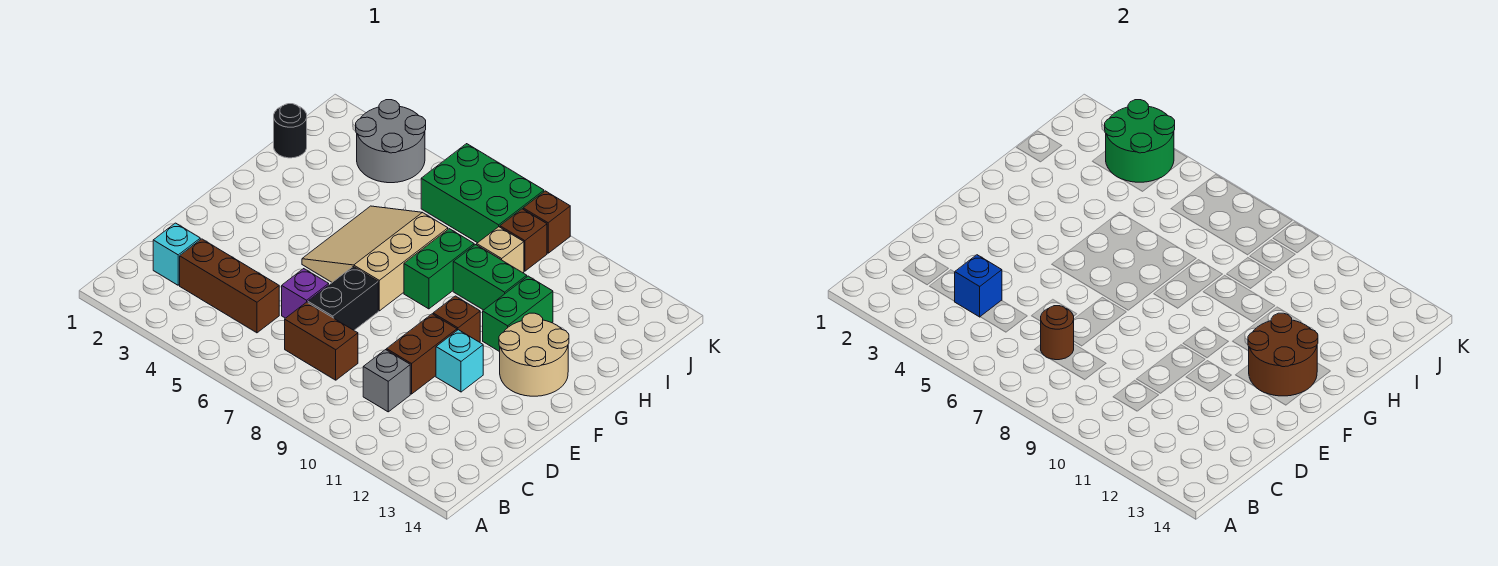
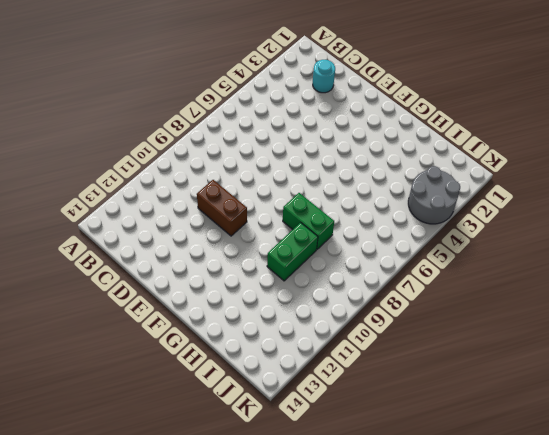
cyan 1x1 round brick [313,60,335,93] -> cyan 1x1 brick [153,223,200,285]
none -> brown 1x3 brick [180,239,279,333]
none -> brown 1x2 brick [285,302,358,380]
none -> grey 1x1 brick [363,350,410,412]

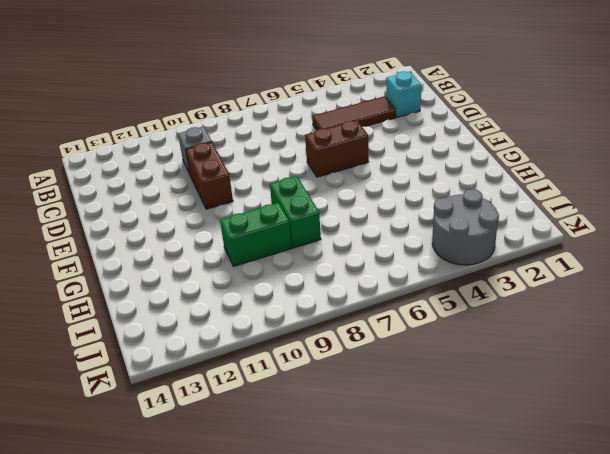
brown 1x3 tile [312,96,396,130] -> brown 1x3 brick [180,239,279,333]
brown 1x2 brick [305,120,369,177] -> brown 1x2 brick moved to [285,302,358,380]
none -> purple 1x1 brick [282,269,329,318]
none -> black 1x2 brick [308,266,378,330]
none -> cyan 1x1 brick [436,330,483,392]

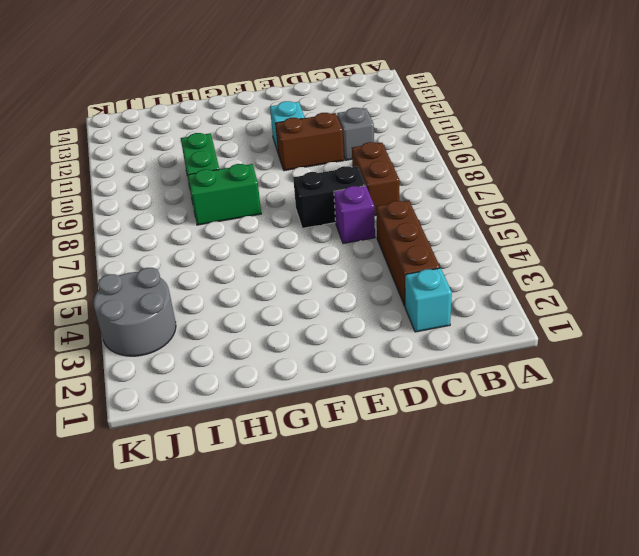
none -> tan 3x3 slope [302,206,448,311]
none -> brown 1x1 brick [433,296,480,342]
none -> tan 2x2 round brick [499,313,569,396]

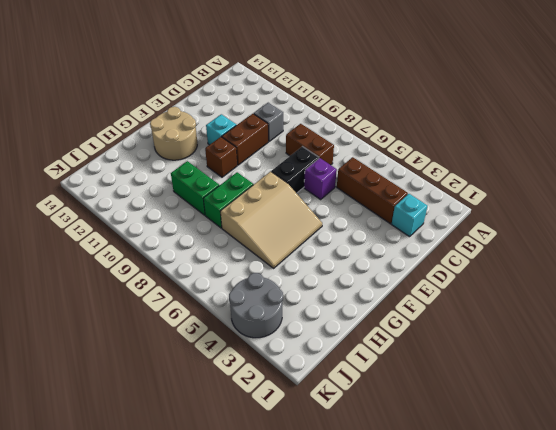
none -> green 1x2 brick [483,276,553,352]
none -> black 1x1 round brick [274,104,307,158]
none -> tan 1x1 brick [477,227,524,273]

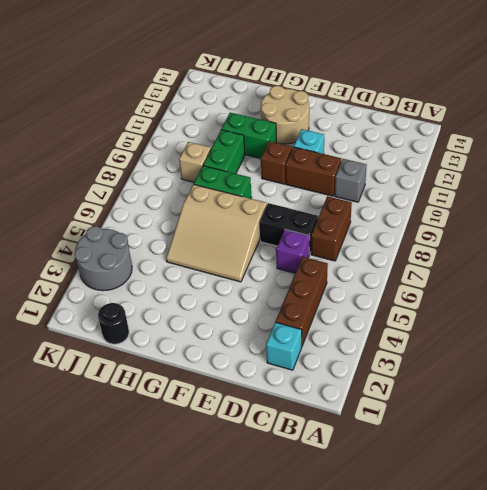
none -> green 2x3 brick [421,144,544,243]
none -> brown 1x1 brick [500,209,547,271]
none -> brown 1x1 brick [523,191,570,253]

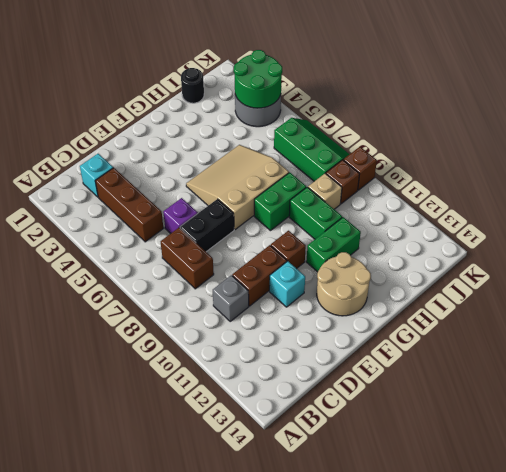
green 2x3 slope [274,118,350,181] -> green 2x3 brick [421,144,544,243]
none -> blue 1x1 brick [955,255,1002,317]
none -> brown 1x1 round brick [1041,306,1074,360]
none -> brown 2x2 round brick [1248,313,1318,396]

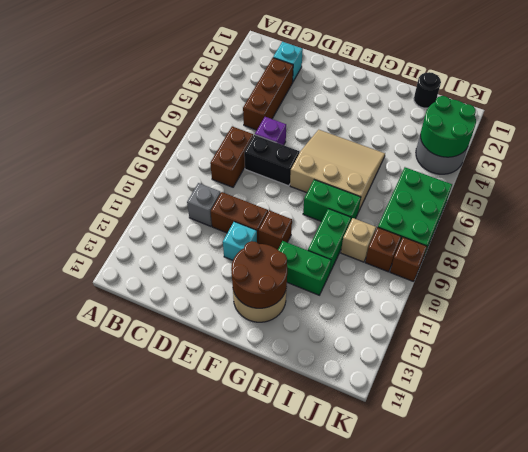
none -> blue 1x1 brick [955,255,1002,317]
none -> brown 1x1 round brick [1041,306,1074,360]

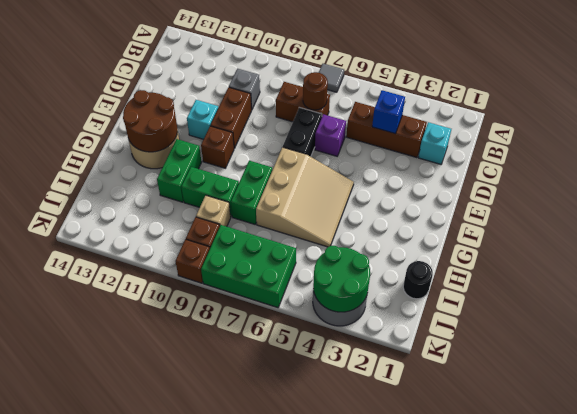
grey 1x1 tile [319,64,344,92] -> none

